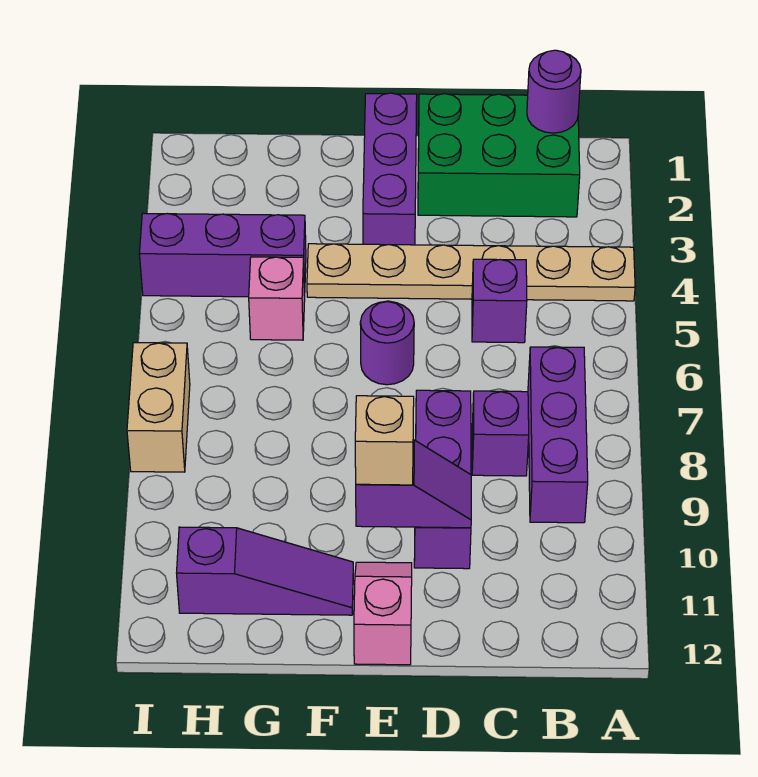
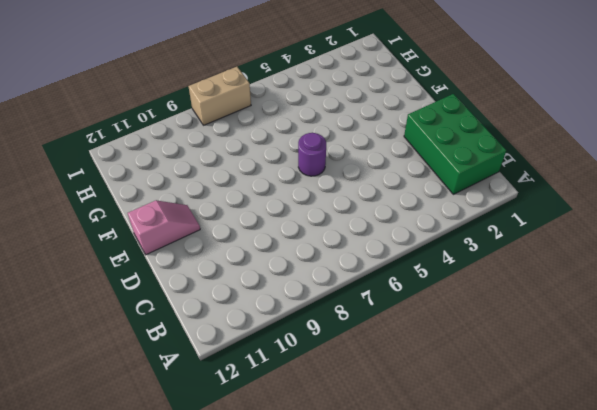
none -> tan 1x6 plate [307,244,635,301]
none -> purple 1x3 brick [528,347,588,523]
none -> purple 1x1 brick [472,259,527,343]

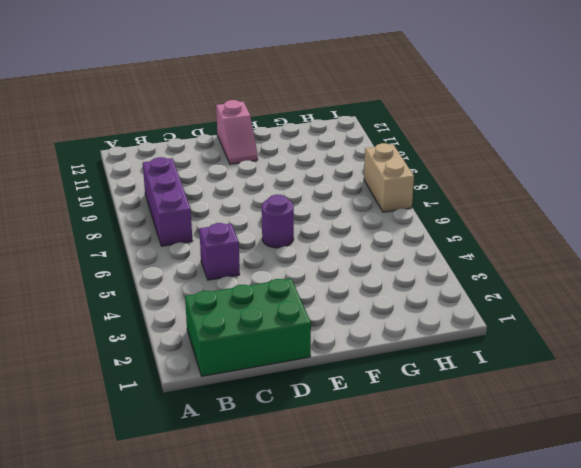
none -> tan 1x6 plate [307,244,635,301]
none -> purple 1x1 brick [472,391,529,476]
none -> purple 1x3 brick [414,390,471,569]

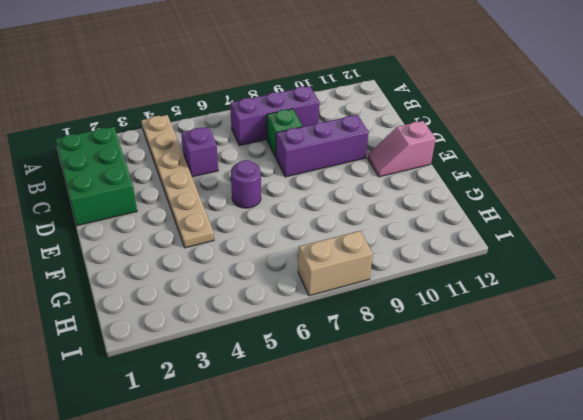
green 1x1 brick [267,109,302,157] -> purple 1x1 brick [472,391,529,476]
none -> purple 1x3 brick [363,93,417,245]
none -> purple 1x3 slope [177,527,353,615]
none -> purple 1x3 brick [139,213,306,297]

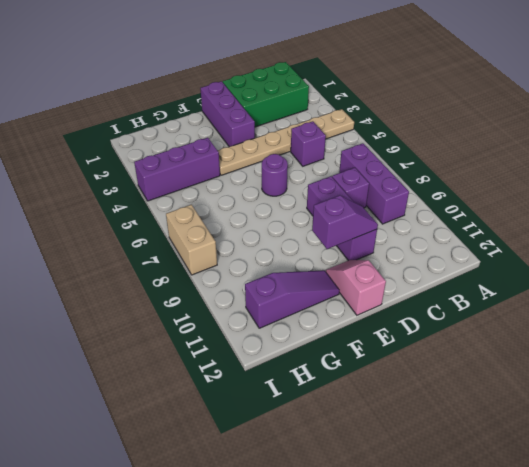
none -> pink 1x1 brick [249,257,305,340]
none -> purple 1x1 round brick [527,50,581,133]
none -> tan 1x1 brick [355,396,414,485]

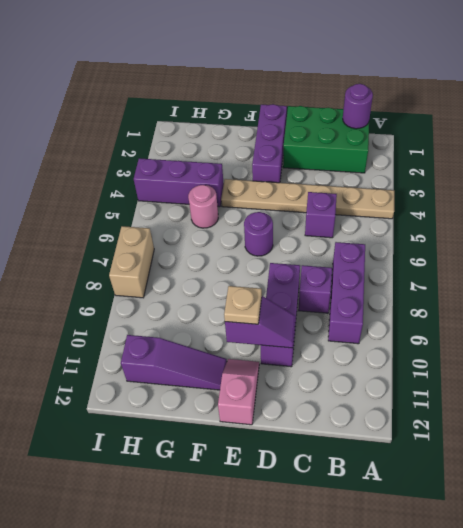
tan 1x1 plate [224,286,262,324] -> tan 1x1 brick [355,396,414,485]
pink 1x1 round brick [188,185,218,228] -> pink 1x1 brick [249,257,305,340]

